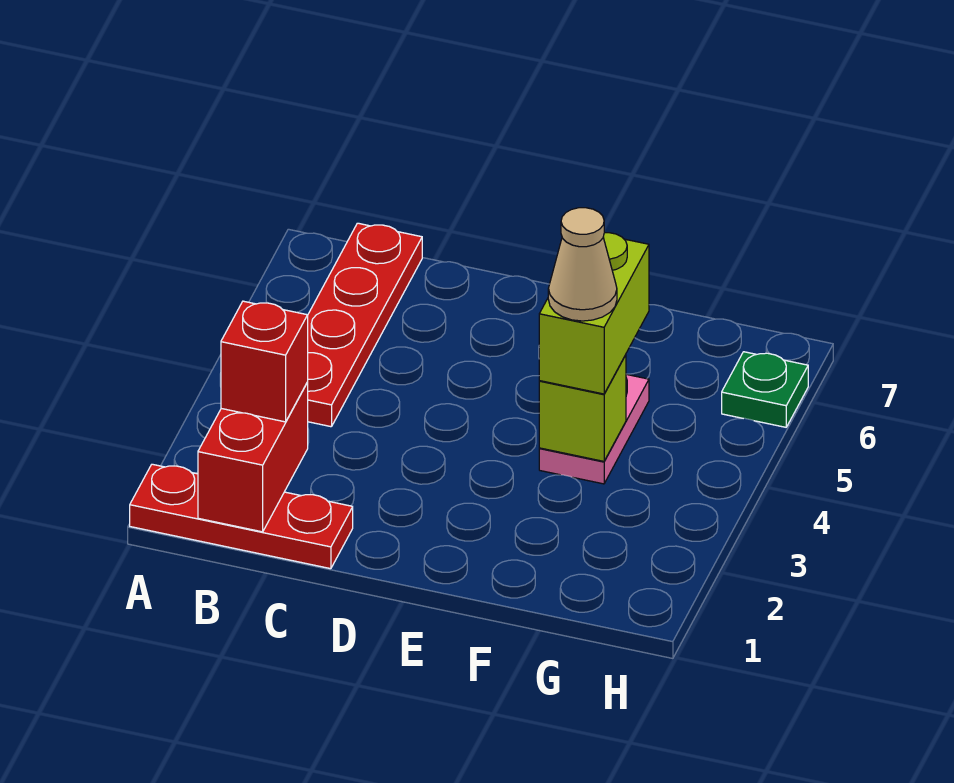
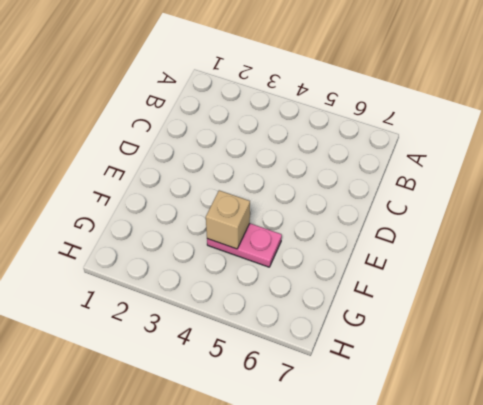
tan 1x1 brick [206,190,250,249] -> lime 1x1 brick [539,355,626,461]
none -> red 1x3 plate [130,464,353,569]
none -> red 1x4 plate [307,223,422,427]

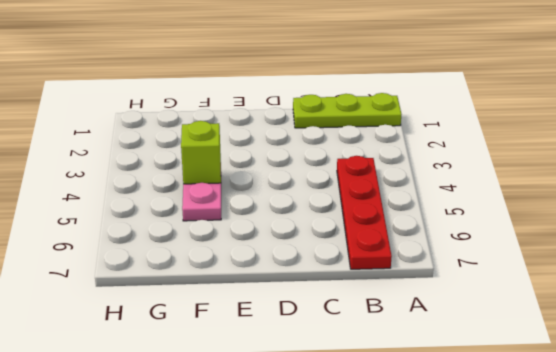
lime 1x3 plate [293,93,402,128] -> red 1x3 plate [130,464,353,569]
none -> green 1x1 plate [722,352,808,427]
none -> red 1x2 brick [198,383,308,532]

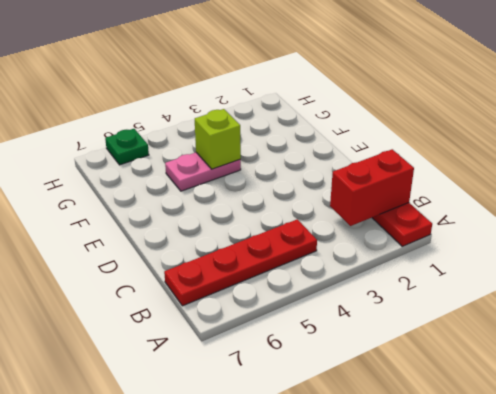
none -> red 1x1 brick [221,301,308,422]
none -> lime 1x2 brick [539,233,649,394]

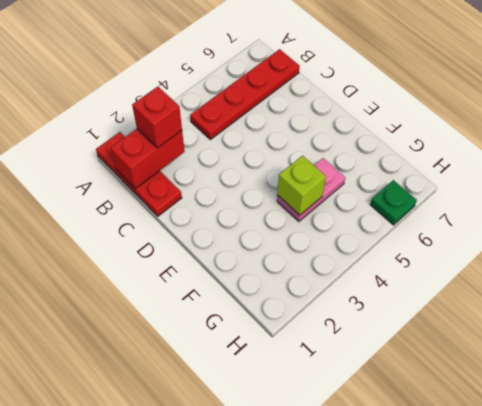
none -> lime 1x2 brick [539,233,649,394]
none -> tan 1x1 cone [548,208,617,321]

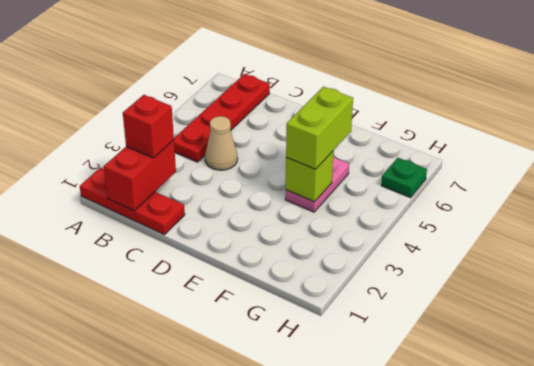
tan 1x1 cone [205,116,238,170] -> tan 1x1 cone moved to [548,208,617,321]

